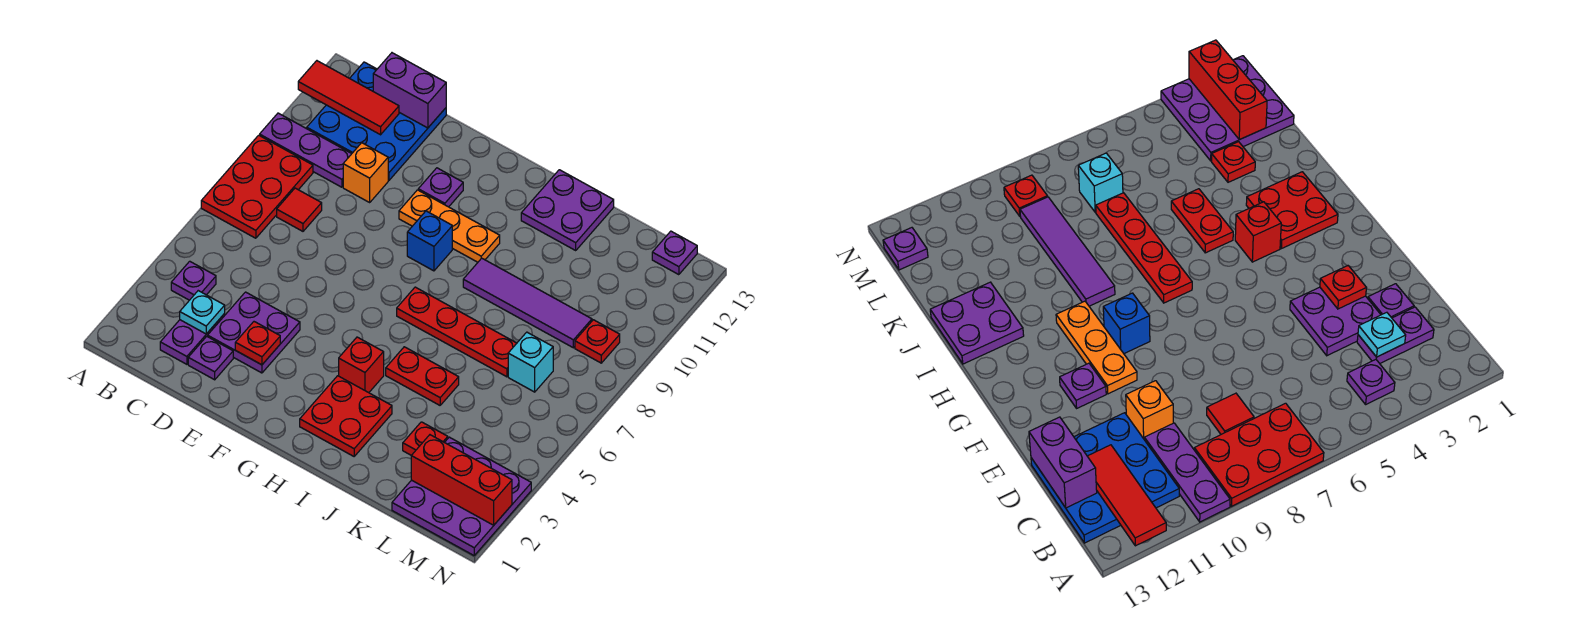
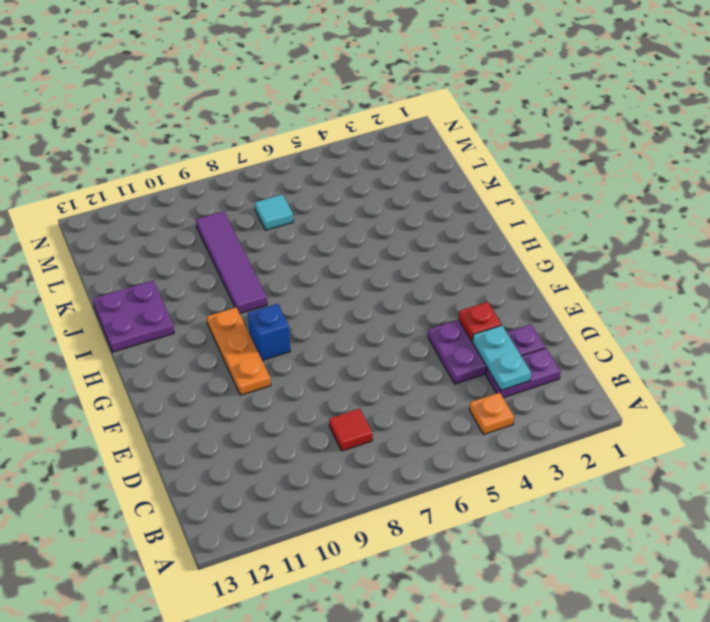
orange 1x1 plate [470,393,514,435] -> purple 1x1 plate [171,261,216,300]
cyan 1x2 plate [473,325,531,390] -> cyan 1x1 plate [180,291,225,334]
cyan 1x1 tile [255,194,293,230] -> cyan 1x1 brick [508,332,553,392]
none -> red 2x3 plate [201,135,313,238]
none -> purple 1x3 plate [260,113,351,187]
none -> blue 3x3 plate [307,62,446,180]

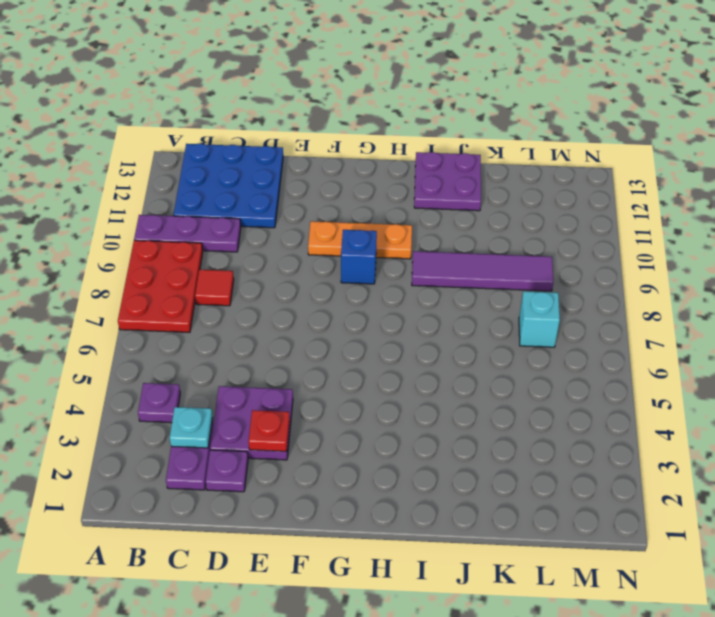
none -> orange 1x1 brick [343,143,388,202]
none -> purple 1x1 plate [418,168,463,207]
none -> red 2x2 plate [300,376,392,456]

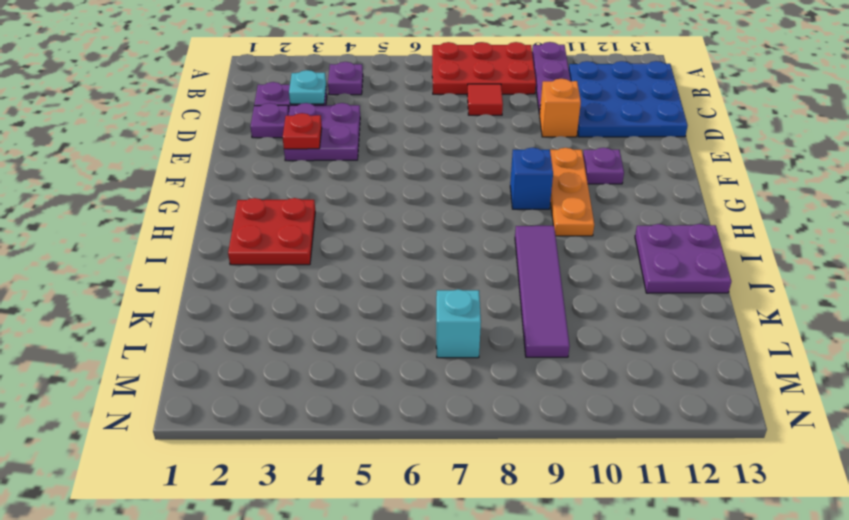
none -> red 1x1 brick [339,337,384,393]
none -> red 1x4 plate [397,287,517,377]
none -> red 1x2 plate [386,347,459,405]

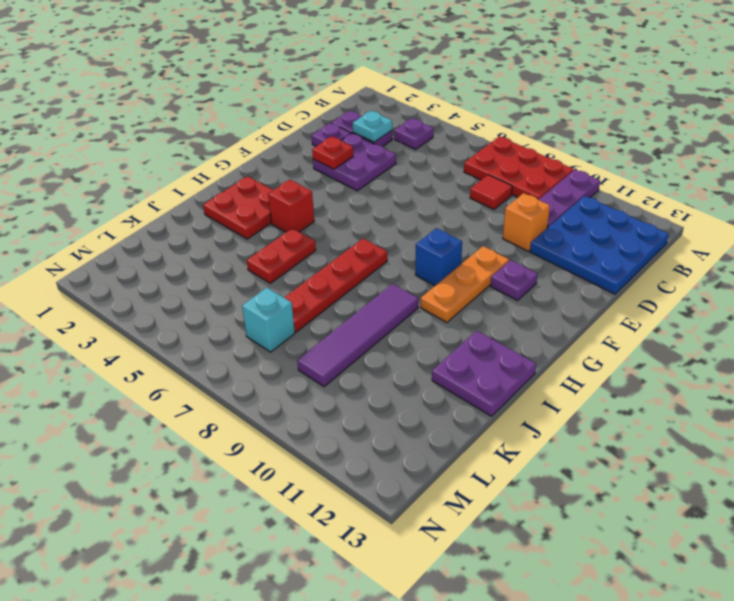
none -> red 1x1 plate [403,422,448,455]
none -> purple 3x3 plate [392,437,531,555]
none -> red 1x1 plate [575,320,620,363]

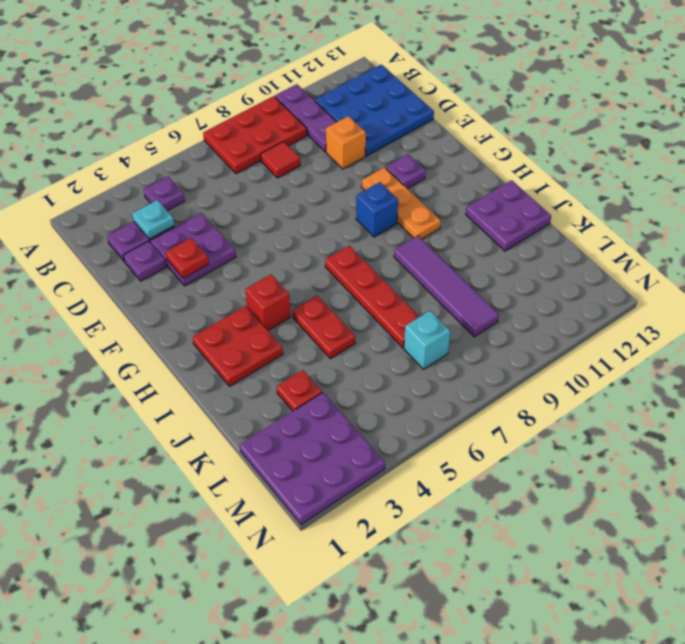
none -> red 1x1 plate [575,320,620,363]
none -> purple 1x1 plate [652,231,697,275]
none -> red 1x3 tile [298,61,399,135]

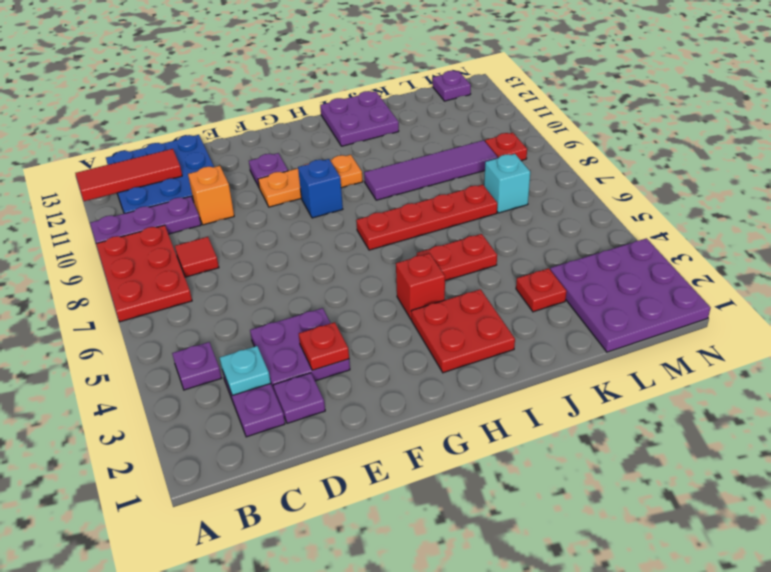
none -> purple 1x2 brick [373,53,446,128]
none -> red 1x3 brick [411,435,512,525]

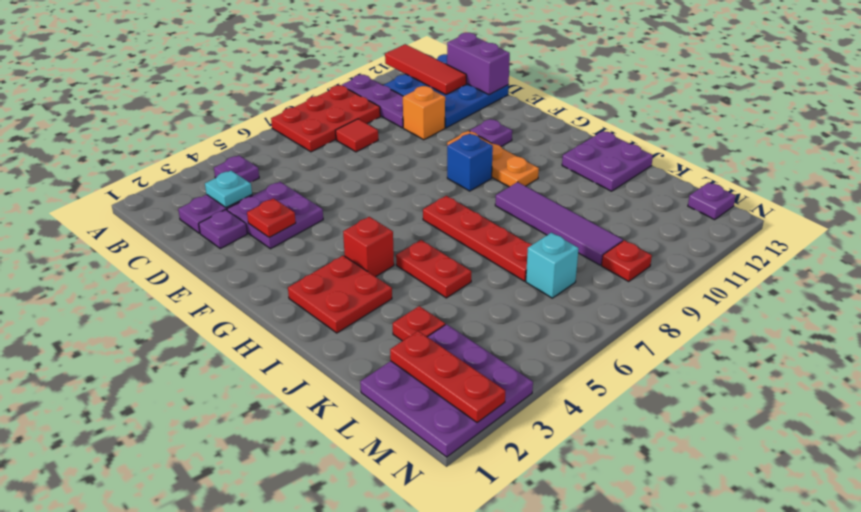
red 1x3 plate [390,331,505,423] -> red 1x3 brick [411,435,512,525]

